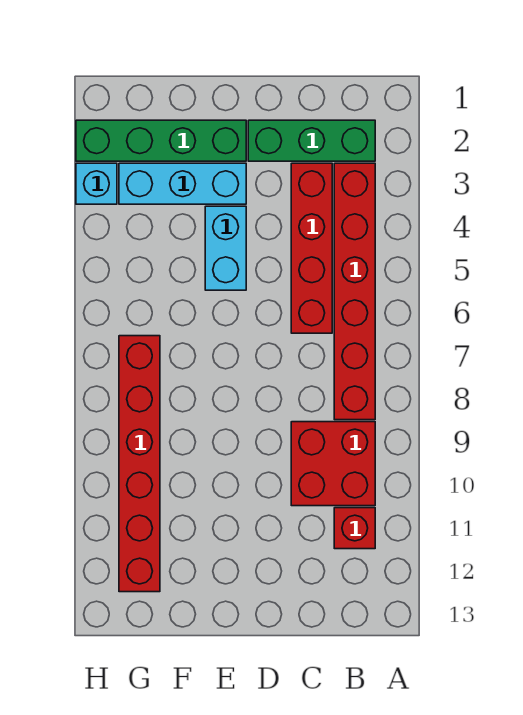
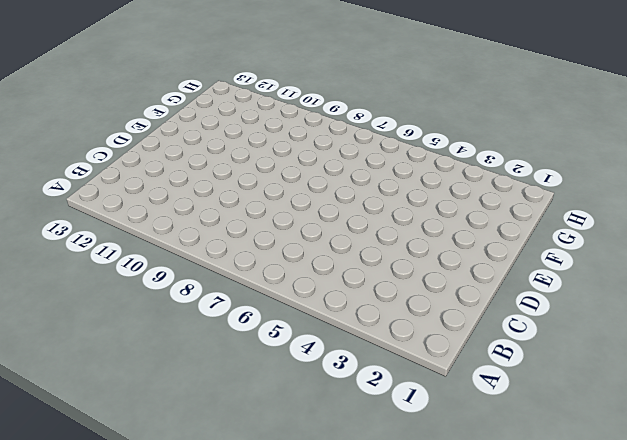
none -> green 1x3 brick [248,120,375,161]
none -> red 1x6 brick [334,163,375,420]

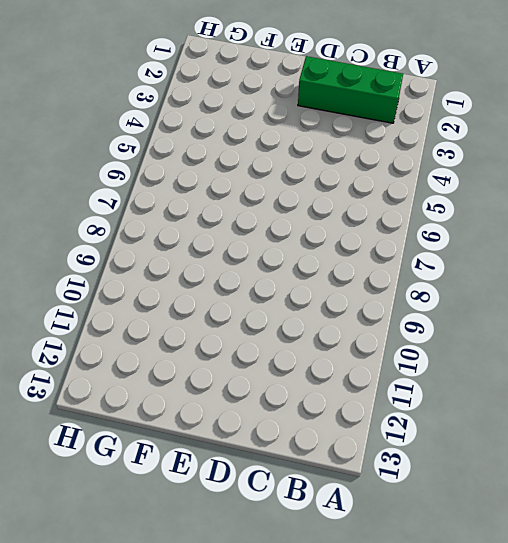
none -> red 1x6 brick [334,163,375,420]
none -> red 2x2 brick [291,422,375,506]

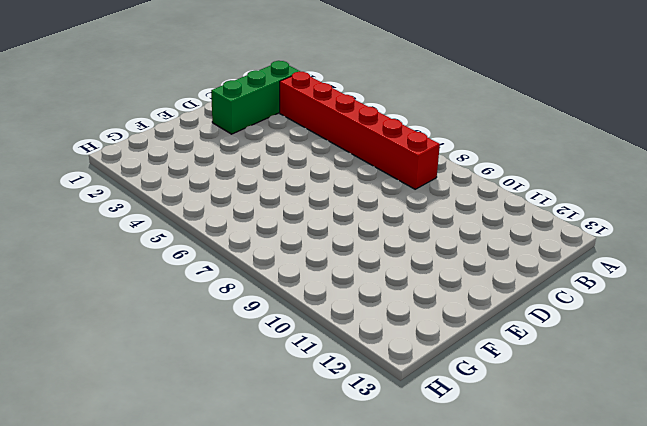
none -> red 2x2 brick [291,422,375,506]
none -> red 1x1 brick [334,508,375,549]

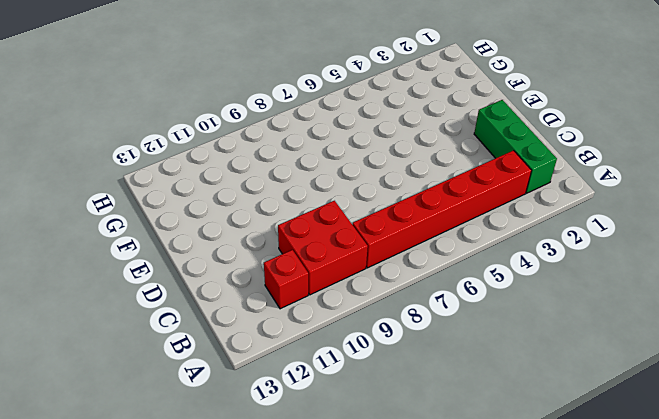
none -> red 1x4 brick [291,163,332,333]
none -> green 1x4 brick [76,120,246,161]

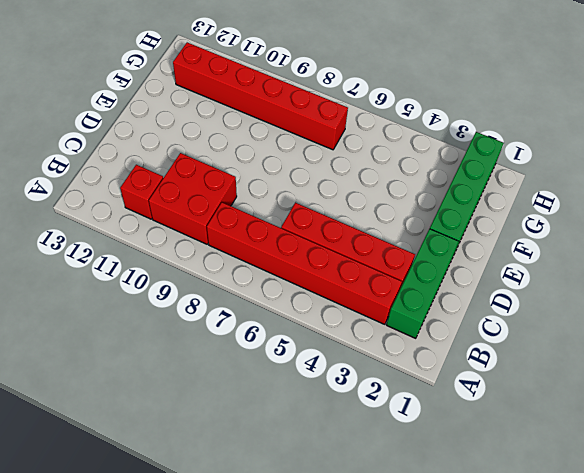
none -> cyan 1x3 brick [119,163,246,204]
none -> cyan 1x2 brick [205,206,246,290]

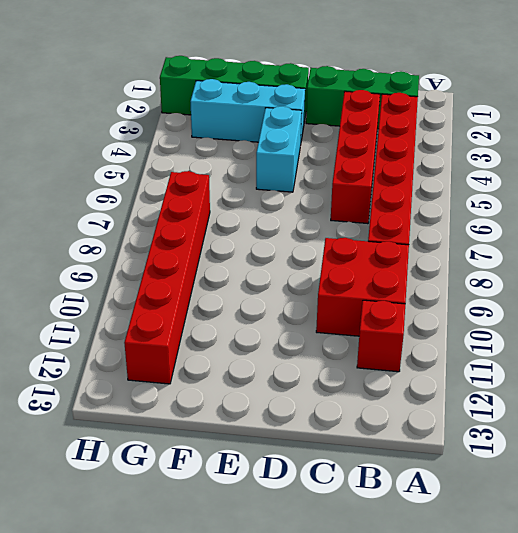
none -> cyan 1x1 brick [76,163,117,204]

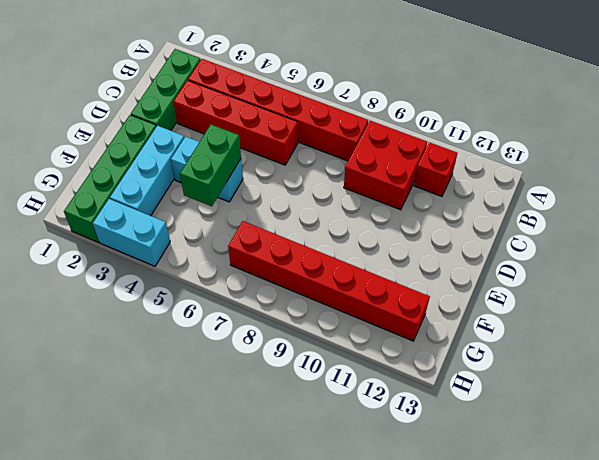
green 1x2 brick [180,125,241,206] -> none
cyan 1x2 brick [93,199,170,266] -> cyan 1x1 brick [76,163,117,204]

